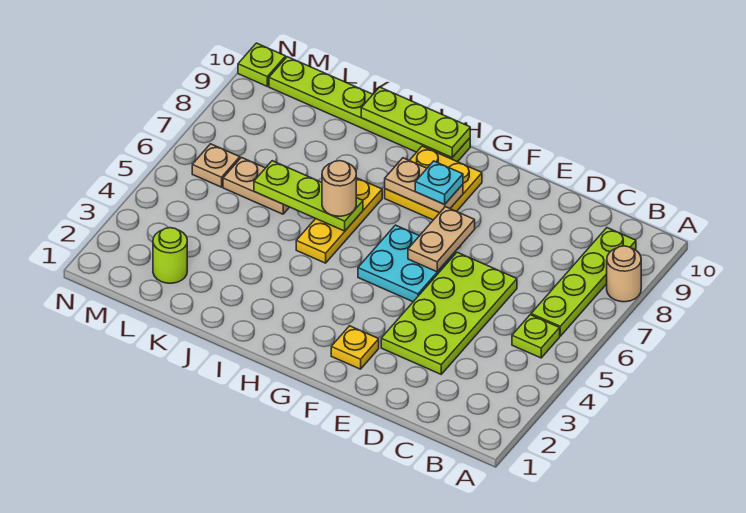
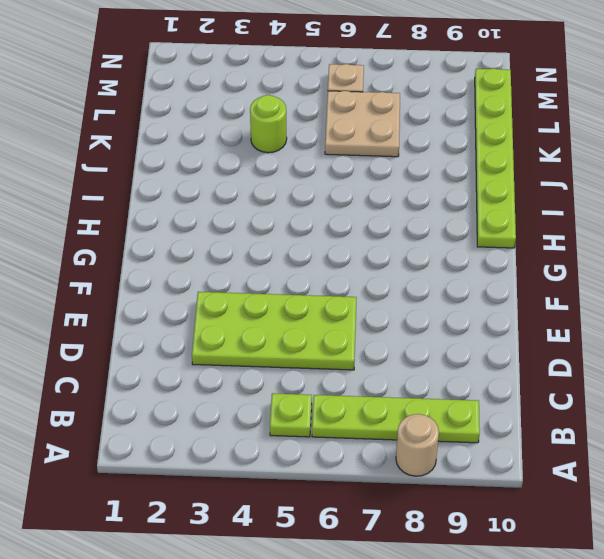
lime 1x1 round brick [250,95,287,153] -> lime 1x1 round brick moved to [153,228,187,283]
tan 2x2 plate [325,91,400,157] -> tan 1x2 plate [223,157,289,214]
none -> yellow 1x1 plate [331,326,379,369]
none -> cyan 2x2 plate [358,225,455,302]
none -> yellow 2x2 plate [385,146,482,220]

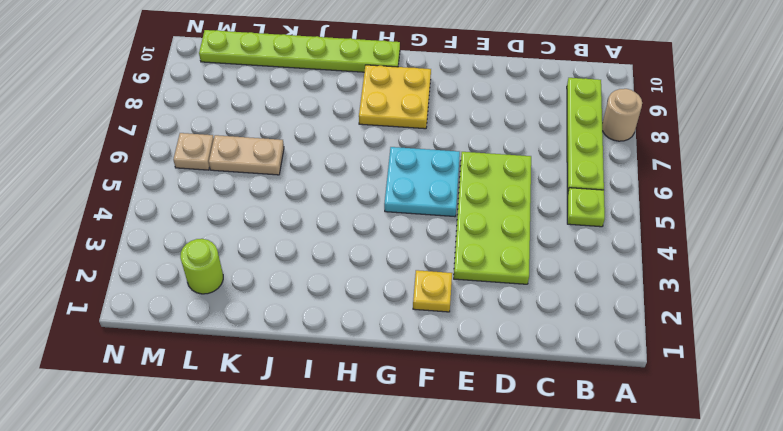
none -> yellow 1x3 plate [296,178,382,263]
none -> lime 1x1 plate [238,43,286,86]
none -> tan 1x2 plate [408,207,475,272]

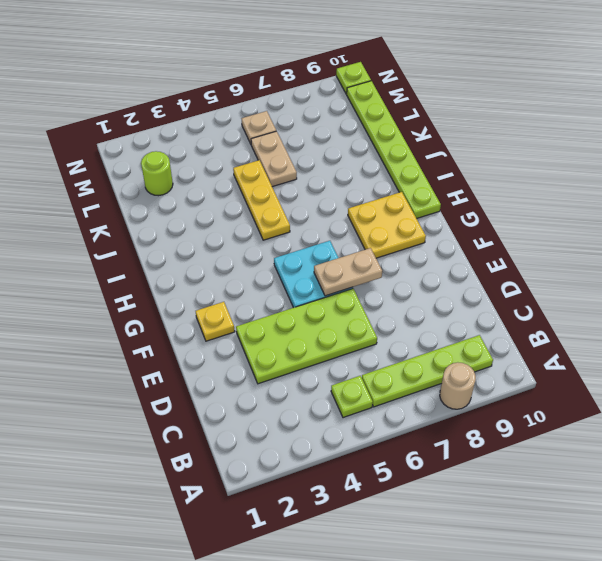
yellow 1x3 plate [233,160,290,240] -> yellow 1x3 plate turned to [296,178,382,263]
none -> tan 1x2 plate [385,158,463,213]
none -> lime 1x3 plate [361,87,470,158]
none -> lime 1x3 plate [254,161,363,231]

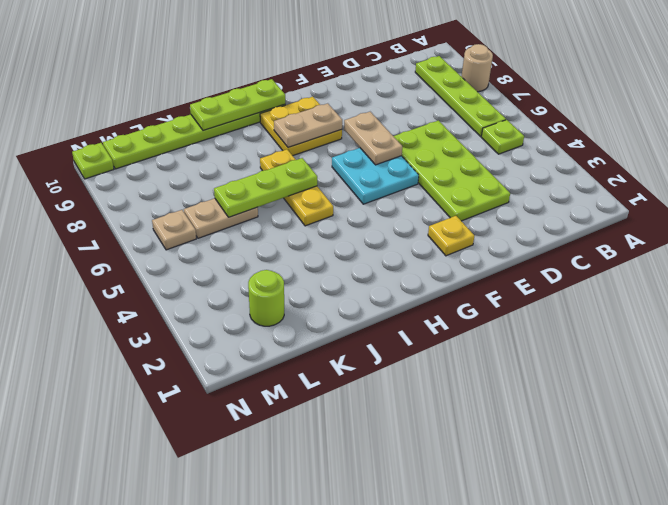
none -> cyan 1x1 plate [415,161,463,204]
none -> tan 1x1 round brick [322,161,356,216]

